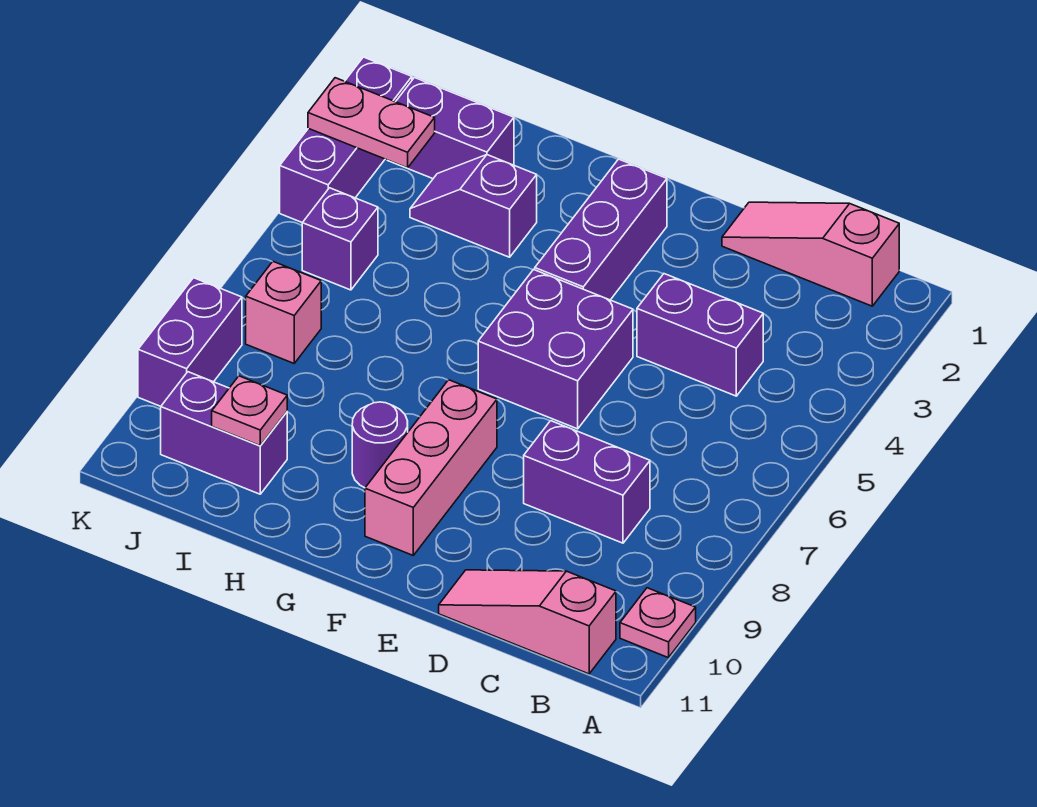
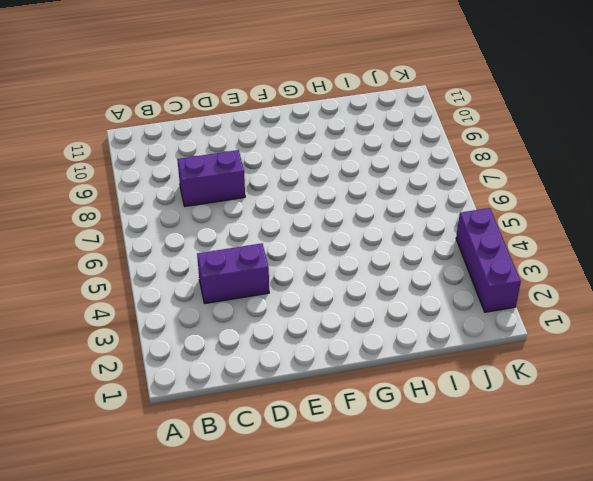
none -> pink 1x1 plate [620,588,696,658]
none -> pink 1x3 slope [722,202,899,306]
none -> pink 1x3 slope [439,570,616,674]

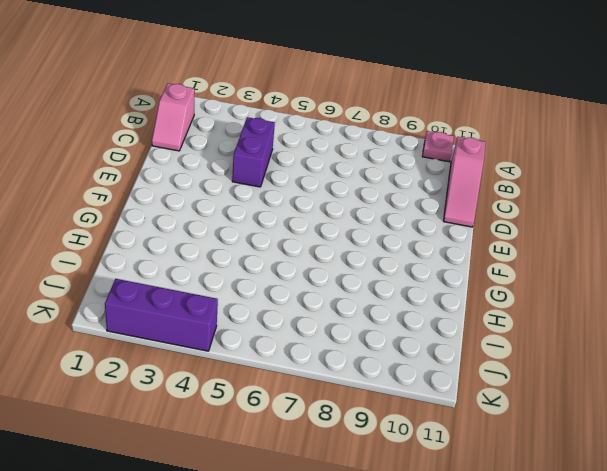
pink 1x2 slope [152,84,195,151] -> pink 1x3 slope [722,202,899,306]
none -> purple 1x2 brick [524,421,650,543]
none -> purple 2x2 brick [478,270,633,429]
none -> purple 1x3 brick [535,159,667,300]

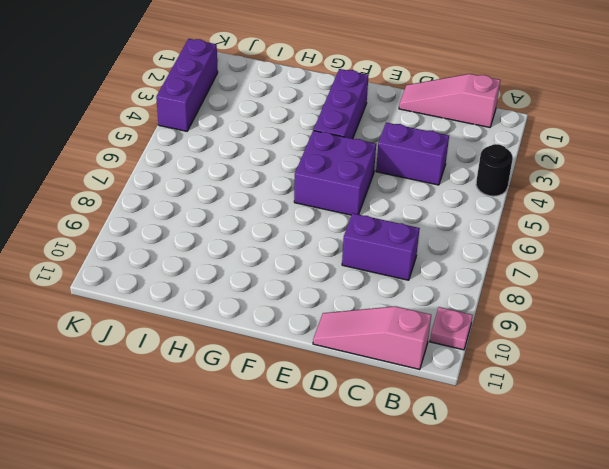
black 1x1 round brick [476,144,513,196] -> none
none -> pink 1x3 brick [365,380,497,555]
none -> purple 1x1 round brick [352,402,408,488]
none -> purple 1x2 slope [410,155,537,257]

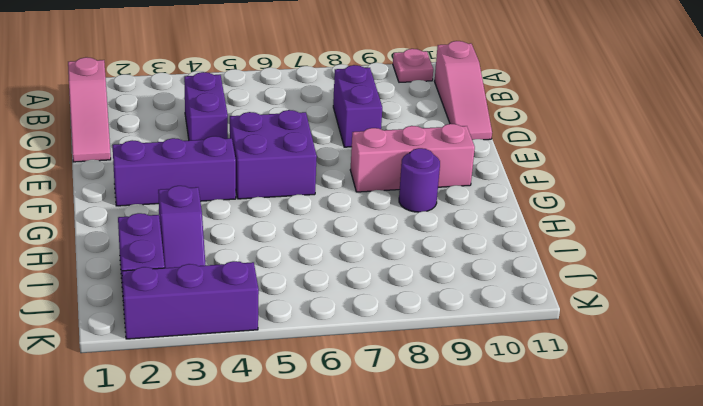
none -> purple 1x2 brick [161,372,287,494]
none -> purple 1x1 brick [302,188,378,290]
none -> pink 1x1 brick [246,262,321,363]

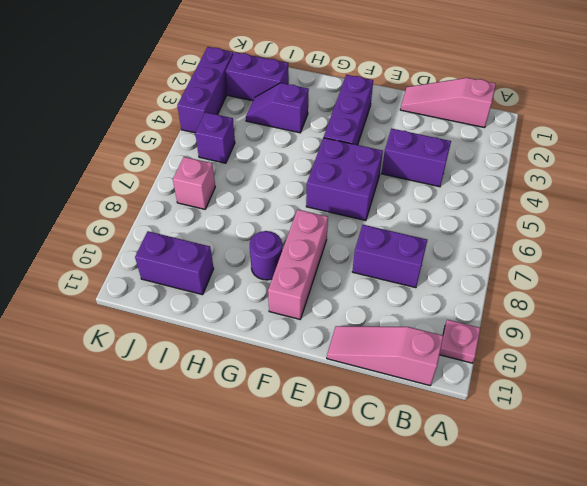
none -> purple 1x2 brick [138,278,242,406]
none -> pink 1x1 plate [212,376,287,446]
none -> pink 1x2 plate [308,78,435,168]

